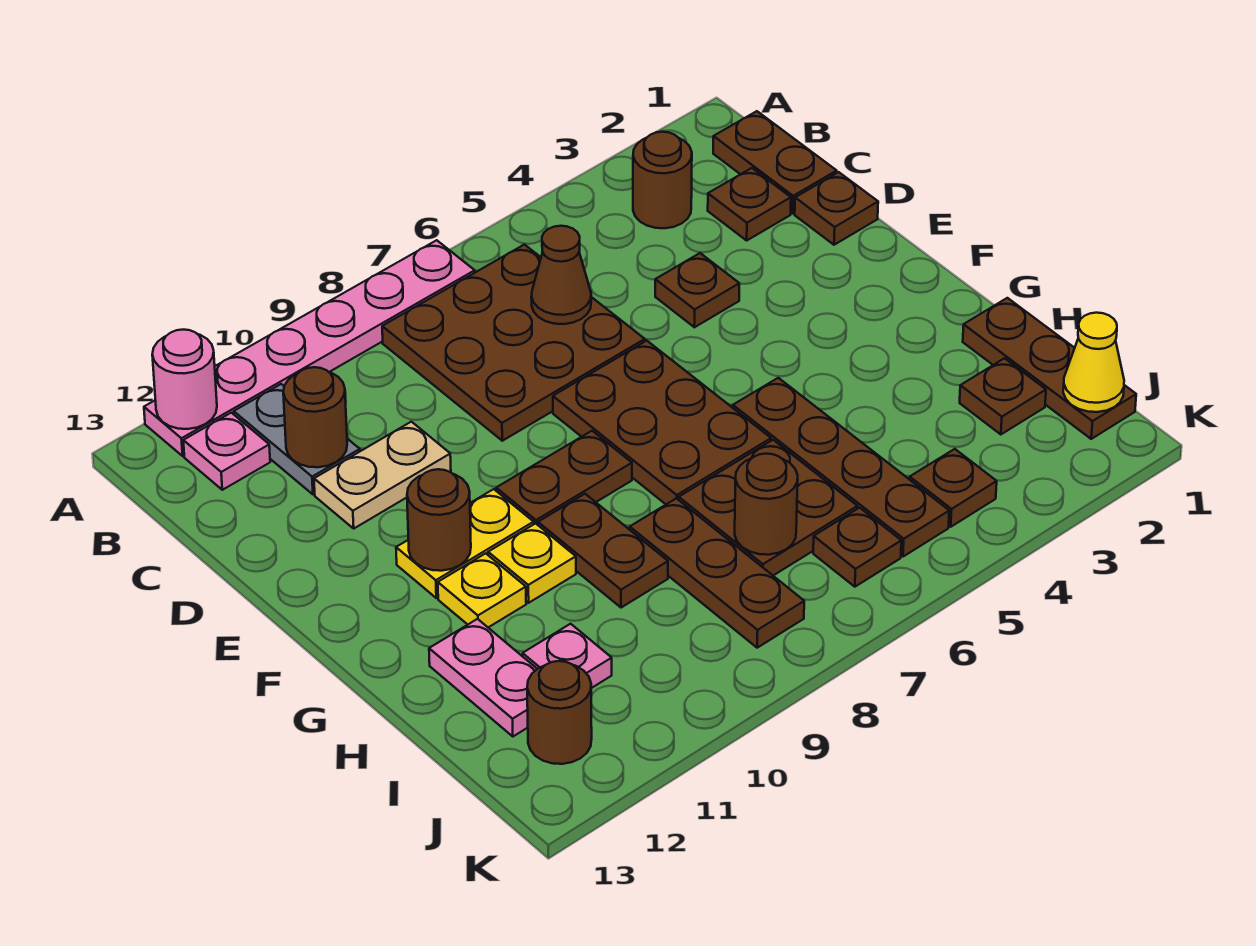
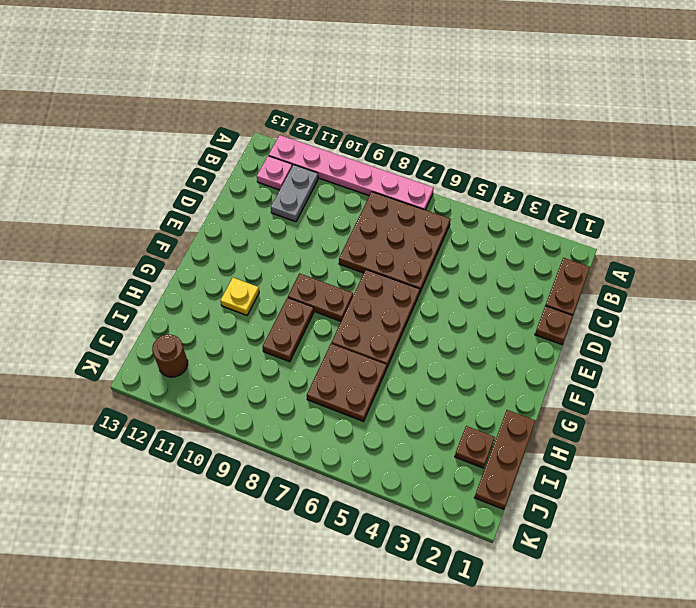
none -> brown 1x1 round brick [633,132,692,228]
none -> brown 1x1 plate [708,168,791,240]
none -> brown 1x1 plate [655,253,739,327]
none -> tan 1x2 plate [314,422,451,528]

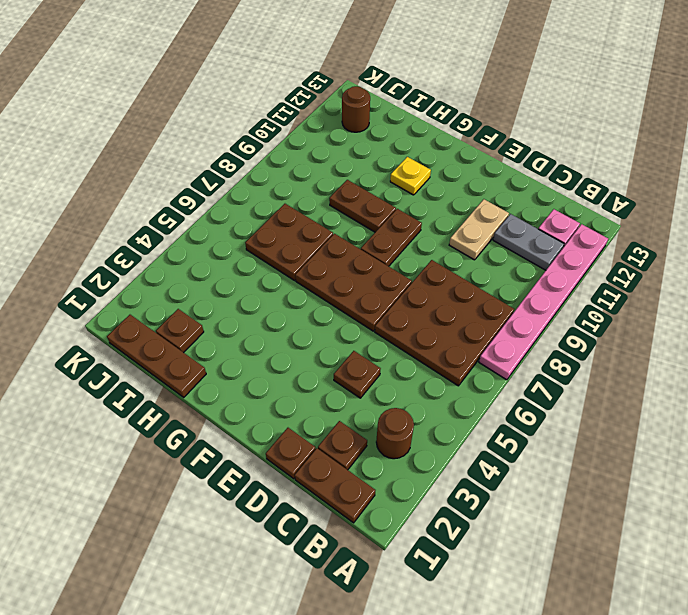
none -> yellow 1x2 plate [396,489,534,598]
none -> brown 1x4 plate [733,378,949,557]
none -> yellow 1x1 plate [488,523,576,603]
none -> brown 1x3 plate [630,498,804,648]

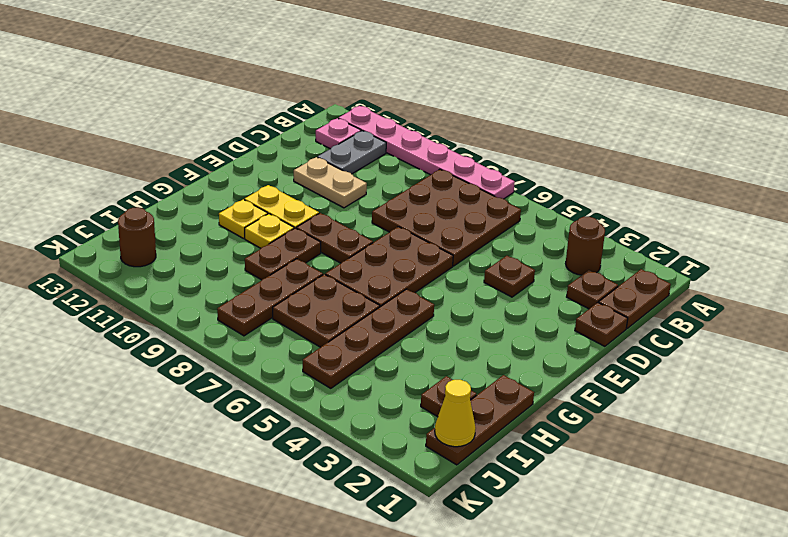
none -> pink 1x2 plate [429,619,537,737]
none -> pink 1x1 plate [523,624,612,688]
none -> brown 1x1 plate [910,449,997,527]
none -> brown 1x1 plate [813,508,901,587]

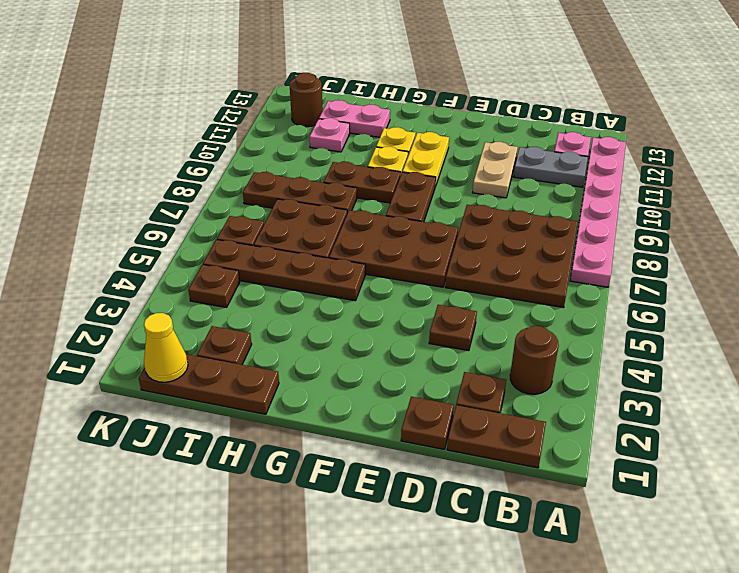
none -> pink 1x1 round brick [152,330,217,429]
none -> brown 1x1 cone [531,226,591,324]
none -> brown 1x1 round brick [283,367,347,467]
none -> brown 1x1 round brick [407,469,471,571]

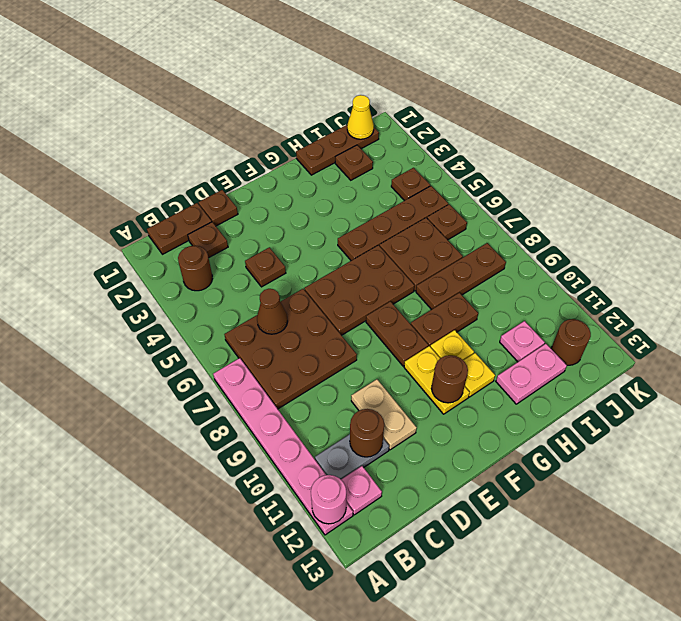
none -> brown 1x1 round brick [735,454,798,555]

